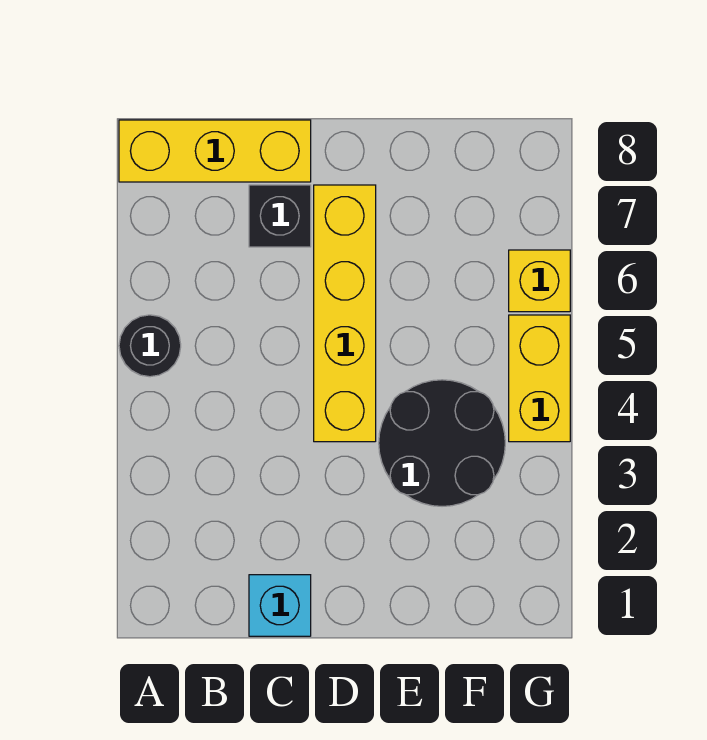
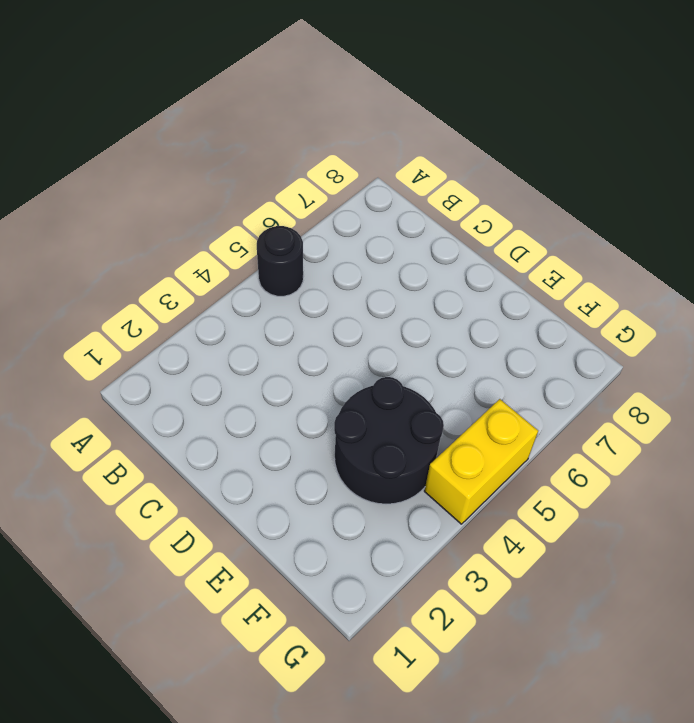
none -> yellow 1x3 brick [119,120,311,182]
none -> cyan 1x1 brick [249,575,311,636]

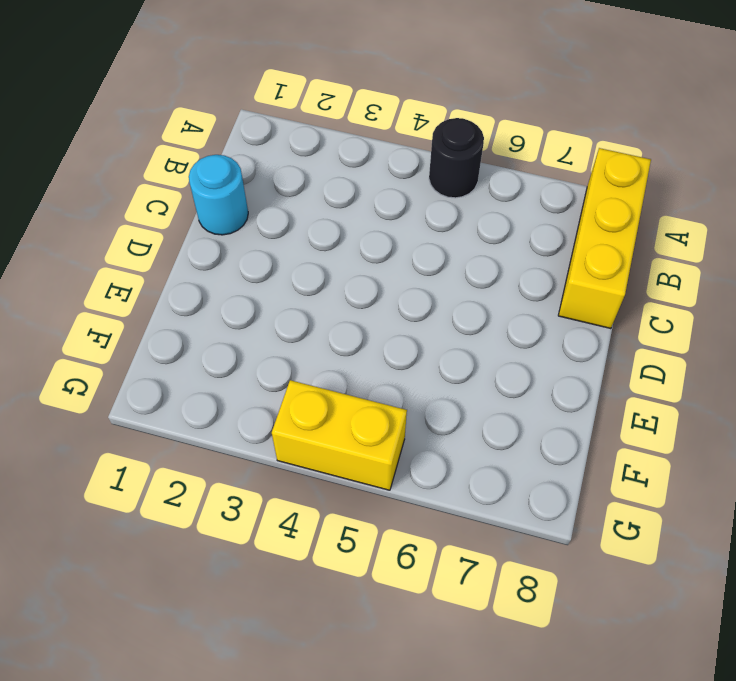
cyan 1x1 round brick [189,155,248,235] -> cyan 1x1 brick [249,575,311,636]
none -> black 1x1 brick [249,185,311,247]
none -> yellow 1x4 brick [314,185,376,442]

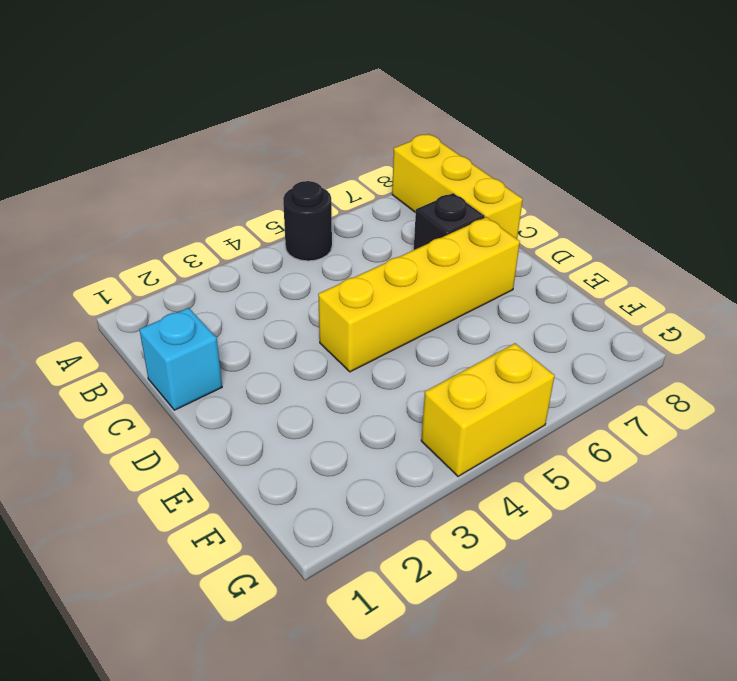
none -> black 2x2 round brick [379,380,505,506]
none -> yellow 1x1 brick [509,250,570,312]

